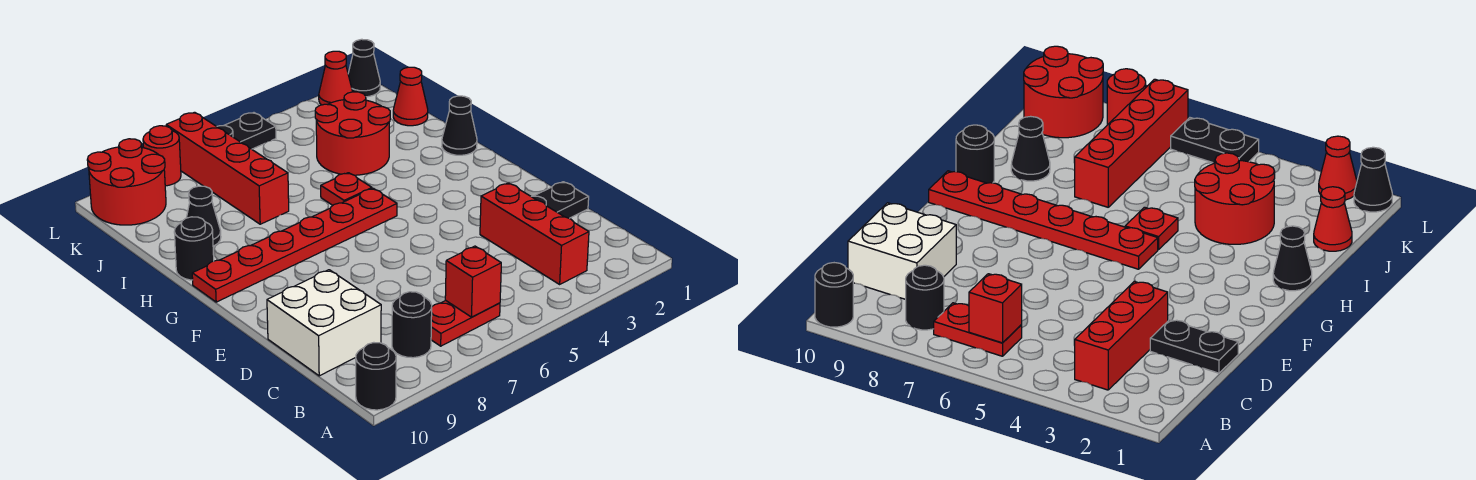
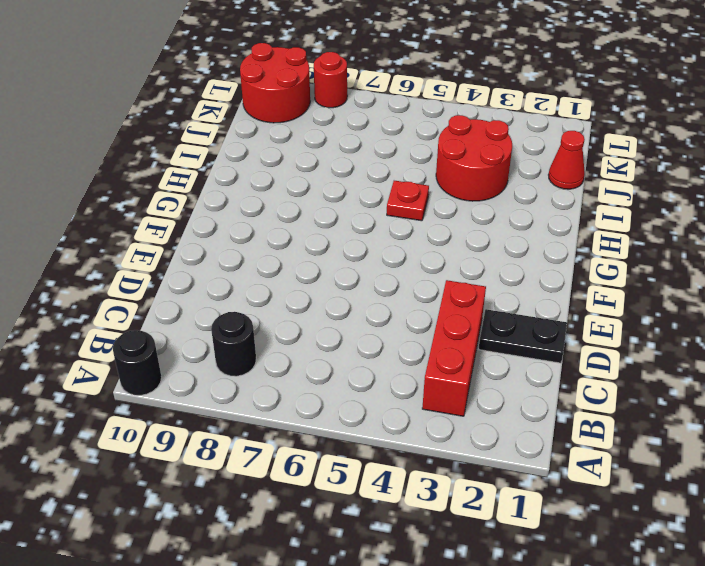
none -> red 1x2 plate [431,300,500,346]
none -> white 2x2 brick [267,270,381,376]
none -> red 1x6 plate [192,188,397,302]

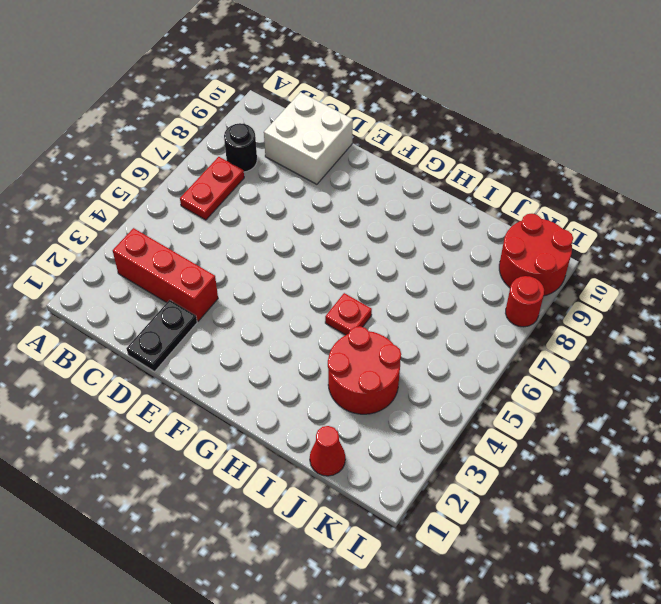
none -> black 1x1 round brick [356,343,396,410]
none -> red 1x6 plate [192,188,397,302]
none -> black 1x1 cone [442,96,477,155]

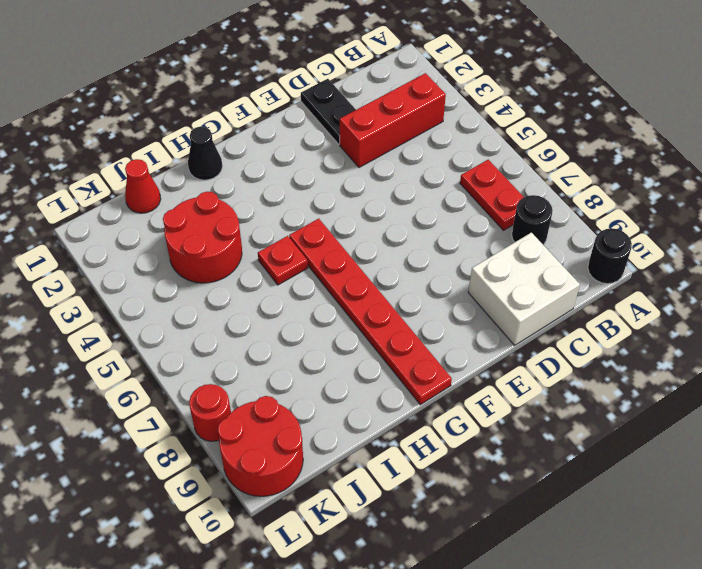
none -> black 1x1 round brick [174,217,214,280]
none -> red 1x4 brick [166,112,289,224]
none -> black 1x1 cone [187,186,221,246]

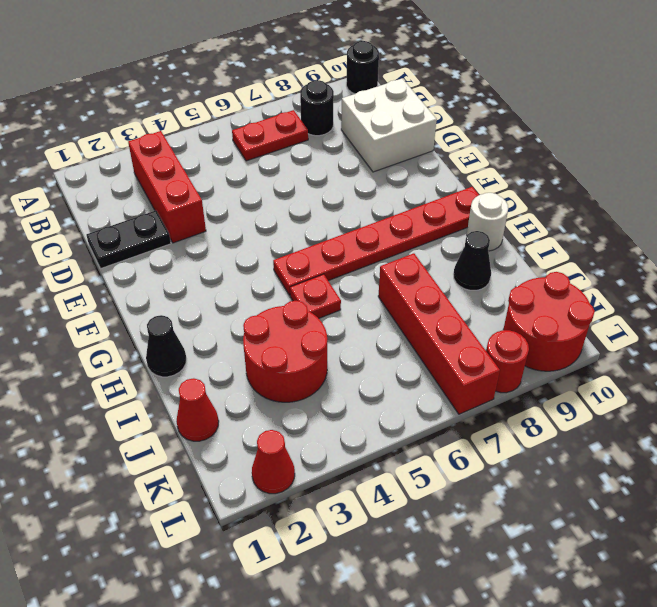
white 1x1 round brick [467,193,508,251] -> black 1x1 round brick [174,217,214,280]
none -> black 1x1 cone [348,39,380,97]
none -> black 1x2 plate [217,113,276,149]
none -> red 1x1 brick [445,246,501,317]

